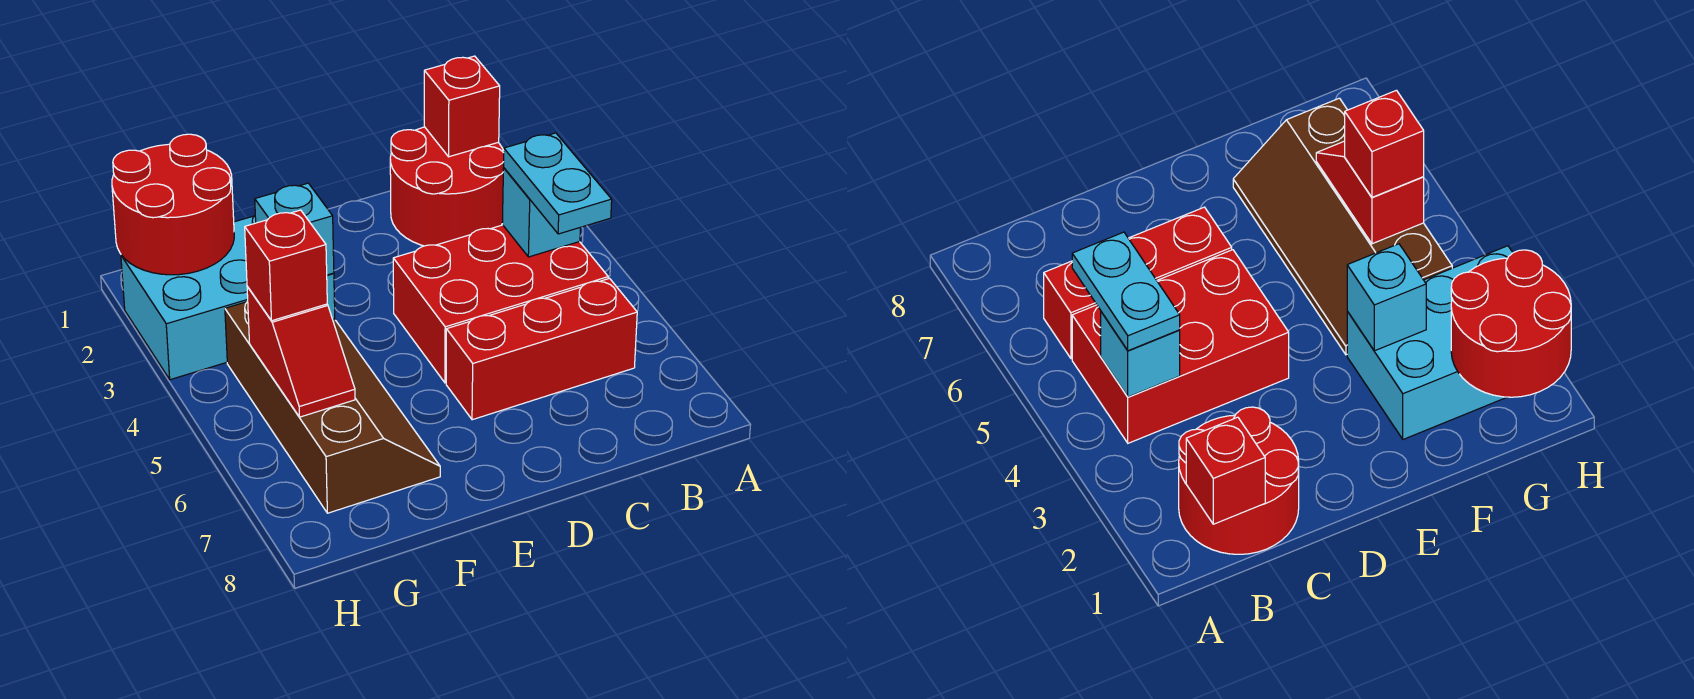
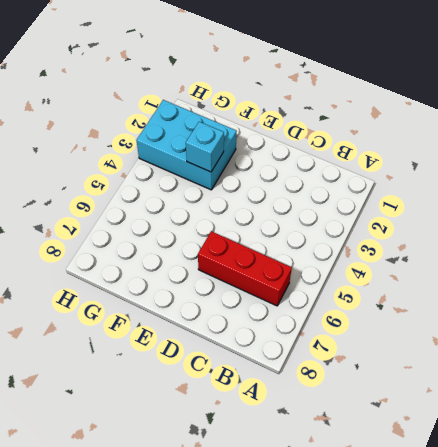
none -> red 2x2 round brick [390,127,504,246]
none -> red 2x3 brick [393,225,608,383]
none -> brown 2x4 slope [225,302,440,513]

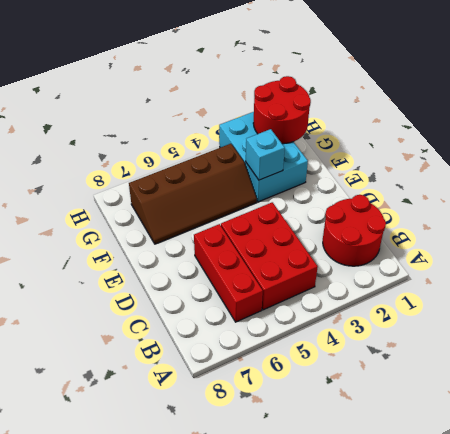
none -> red 1x1 brick [424,56,500,157]
none -> cyan 1x1 brick [502,168,580,257]
none -> red 1x2 slope [247,286,355,417]

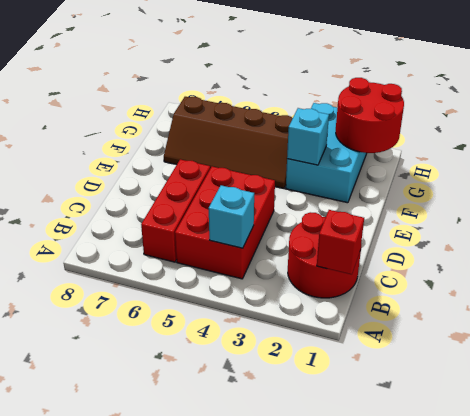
none -> red 1x2 slope [247,286,355,417]
none -> cyan 1x2 plate [504,133,612,234]
none -> red 1x1 brick [245,210,327,321]

